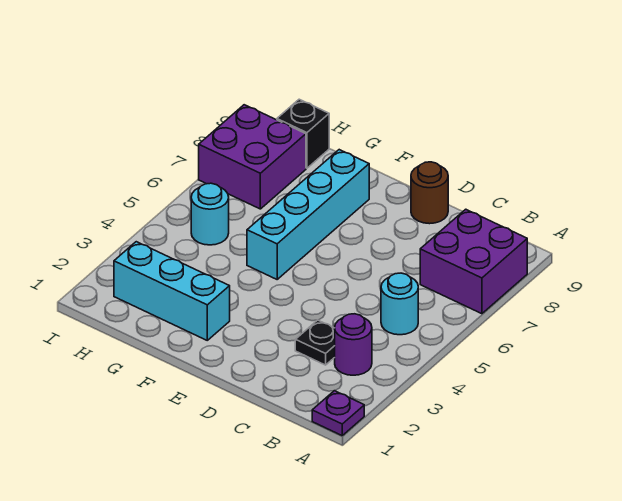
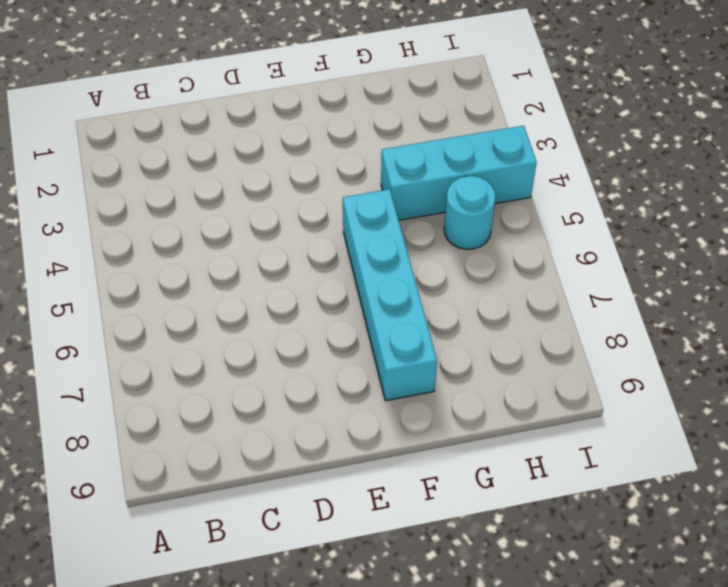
cyan 1x3 brick [381,126,537,220] -> cyan 1x3 brick moved to [114,242,230,340]
none -> purple 1x1 plate [312,391,364,435]
none -> purple 2x2 brick [420,209,527,314]

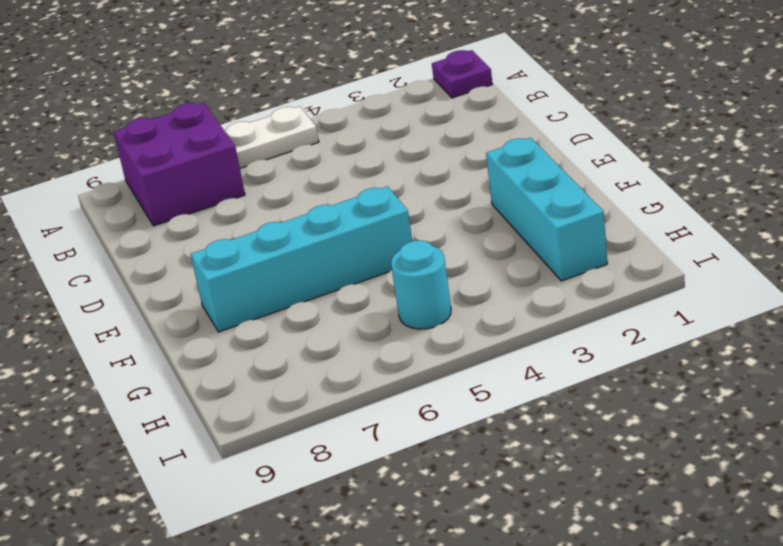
white 1x2 plate [225,106,319,168] -> none
none -> purple 1x1 round brick [335,314,372,375]
none -> cyan 1x1 round brick [381,273,418,335]

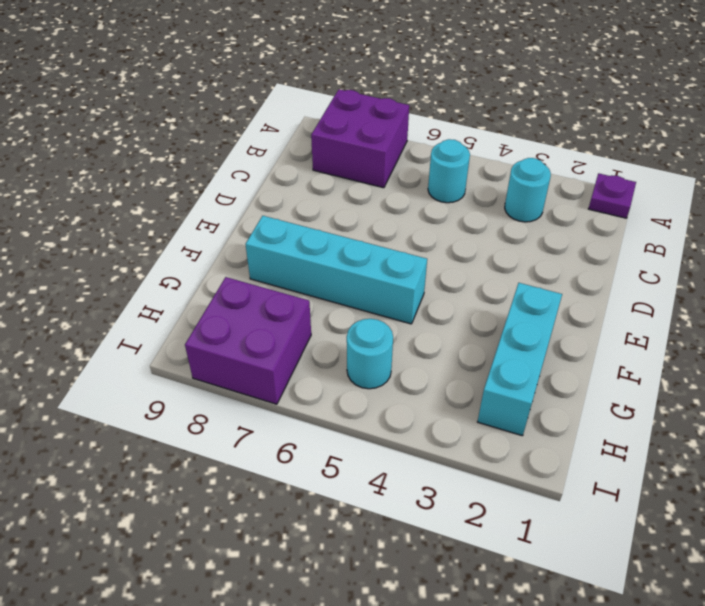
cyan 1x1 round brick [505,158,551,222] -> purple 1x1 round brick [335,314,372,375]
none -> black 1x1 plate [295,320,335,365]
none -> brown 1x1 round brick [411,162,448,224]

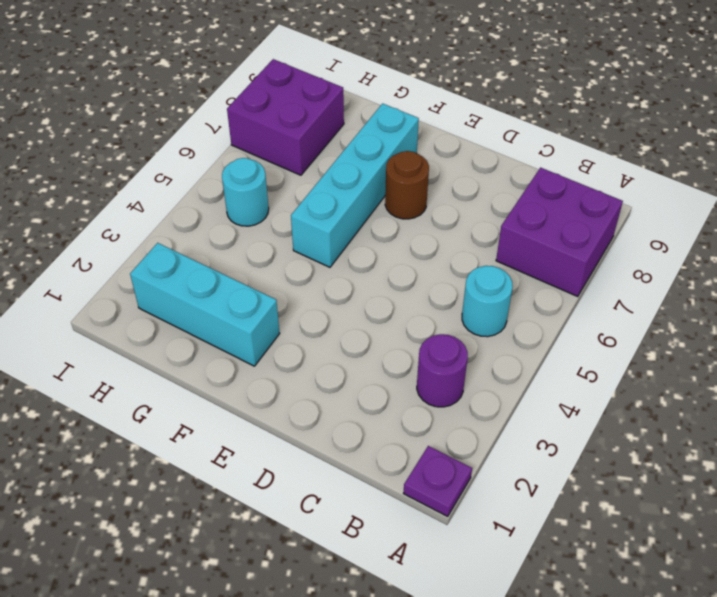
brown 1x1 round brick [385,151,429,219] -> brown 1x1 round brick moved to [411,162,448,224]
none -> black 1x1 plate [295,320,335,365]
none -> black 1x1 brick [277,99,329,168]

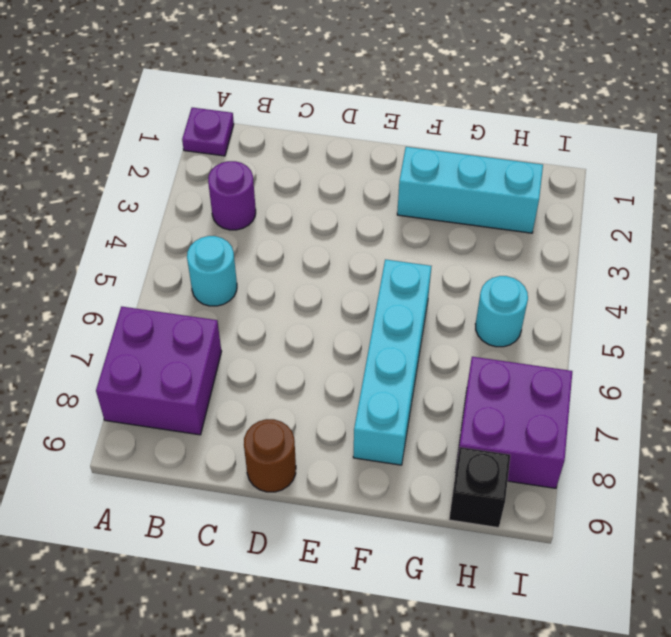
none -> black 1x1 plate [295,320,335,365]

